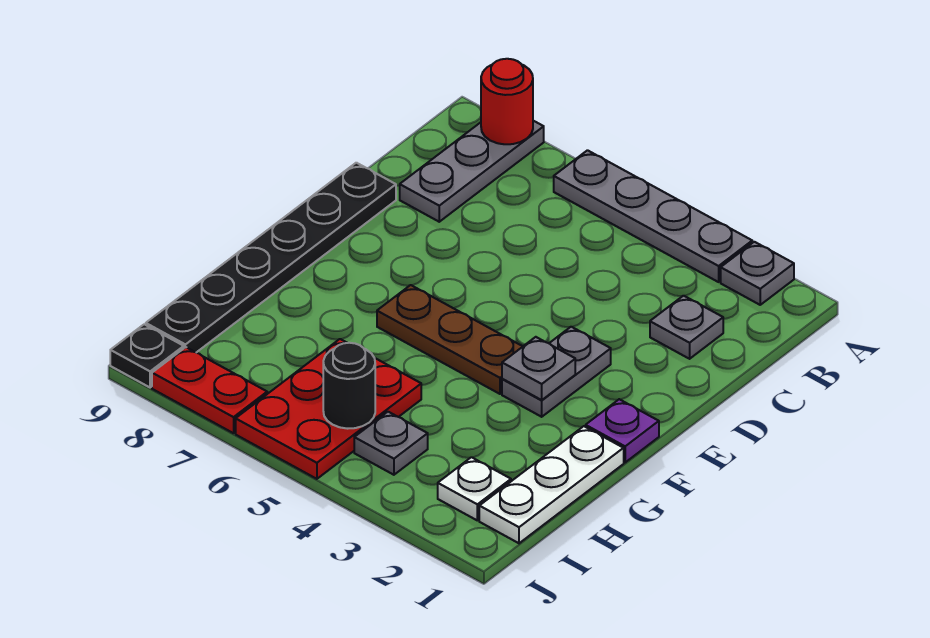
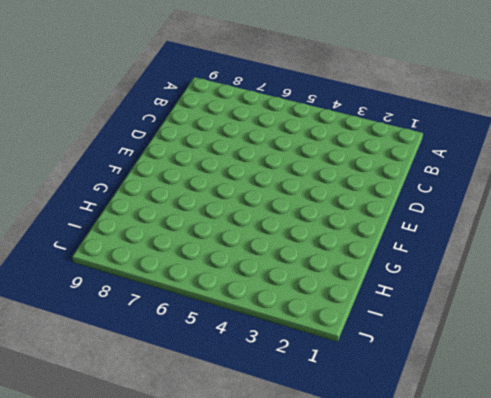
none -> grey 1x1 plate [721,242,794,305]
none -> grey 1x4 plate [554,150,752,282]
none -> grey 1x3 plate [400,121,544,222]

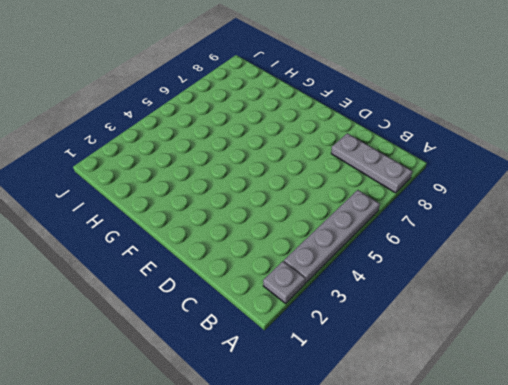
none -> grey 1x1 plate [650,296,723,359]
none -> black 1x6 plate [146,163,396,353]
none -> grey 1x2 plate [502,327,611,417]

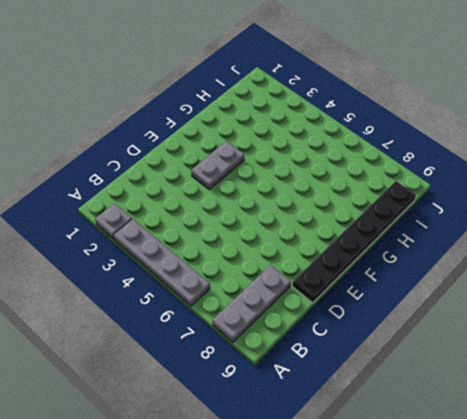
none -> grey 1x1 plate [650,296,723,359]
none -> purple 1x1 plate [586,399,659,462]
none -> brown 1x3 plate [377,285,523,394]

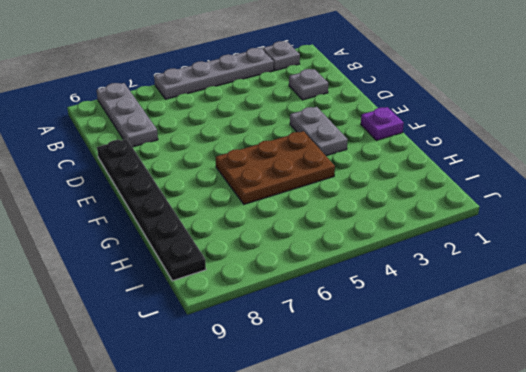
brown 2x3 plate [216,131,335,204] -> brown 1x3 plate [377,285,523,394]
none -> white 1x3 plate [479,426,624,543]
none -> red 2x3 plate [236,339,421,479]
none -> white 1x1 plate [438,457,511,520]

